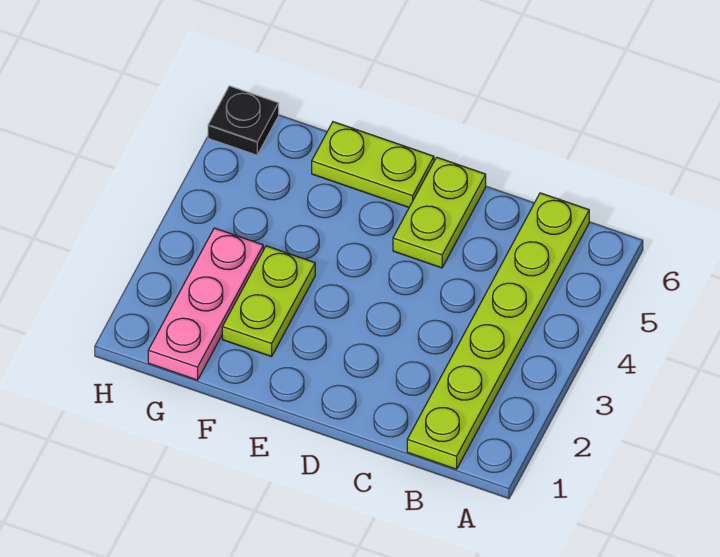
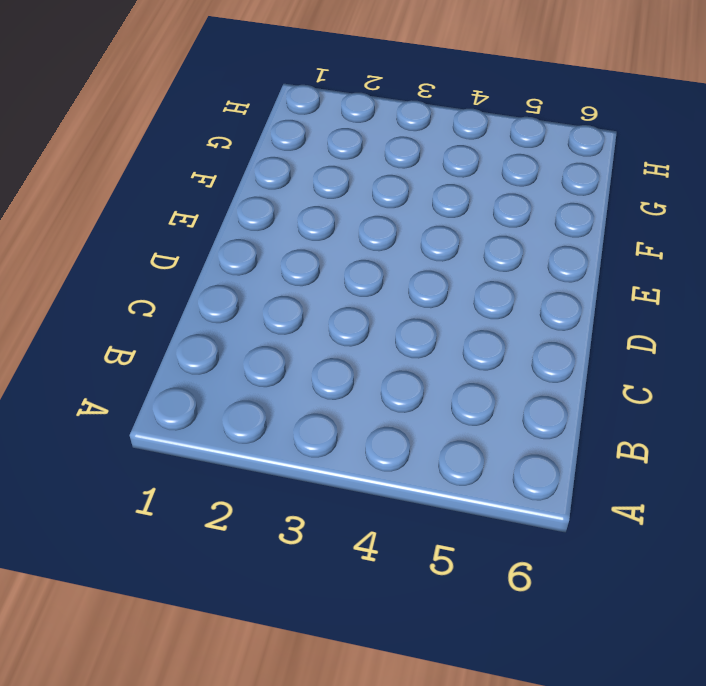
none -> lime 1x6 plate [407,193,589,469]
none -> lime 1x2 plate [393,157,486,268]

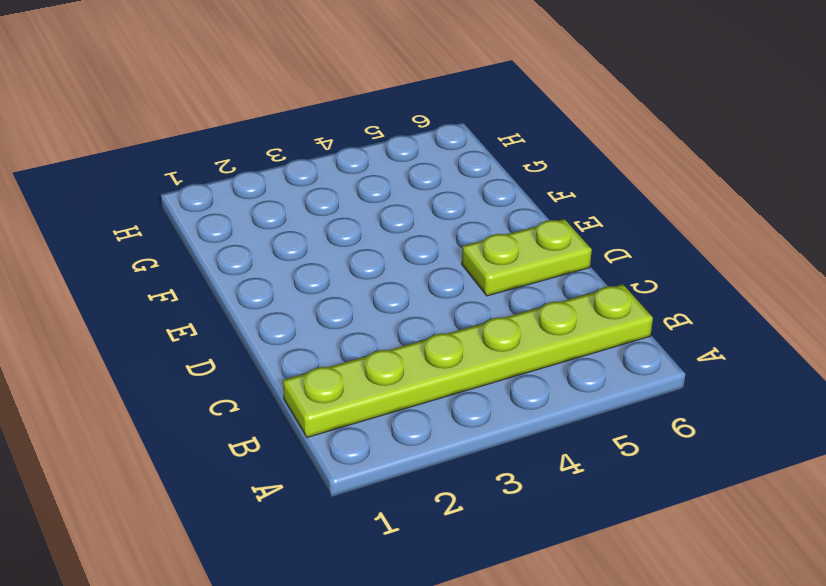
none -> lime 1x2 plate [312,122,434,207]
none -> lime 1x2 plate [222,246,315,357]

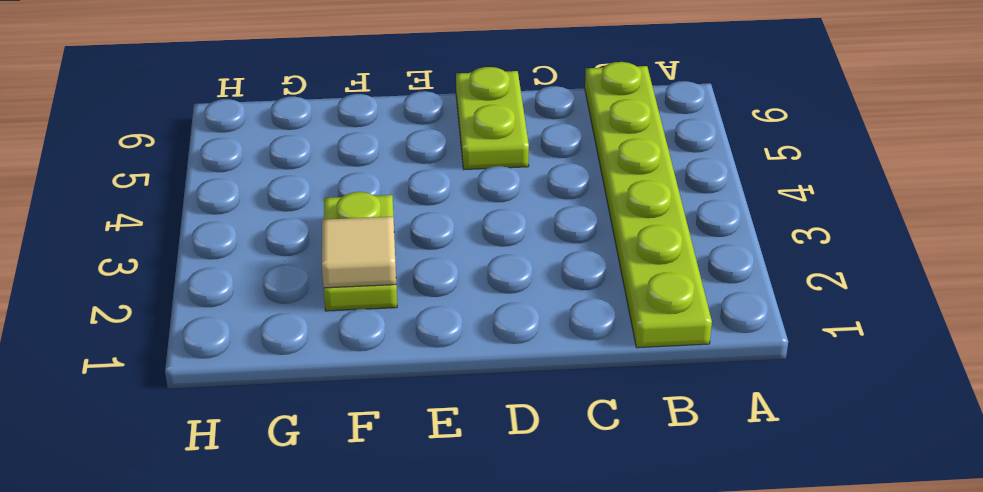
tan 1x1 tile [322,217,396,288] -> none
none -> lime 1x2 plate [312,122,434,207]
none -> pink 1x3 plate [148,228,263,380]

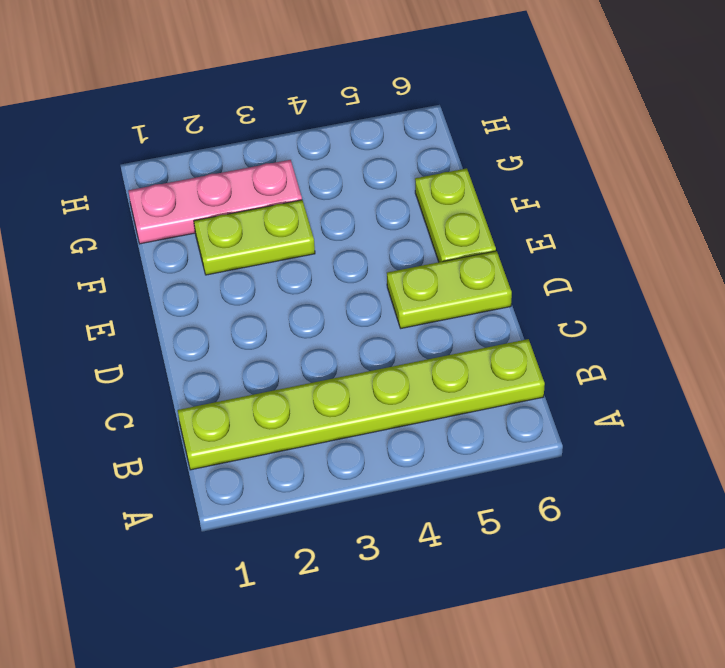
none -> black 1x1 plate [208,86,279,155]

